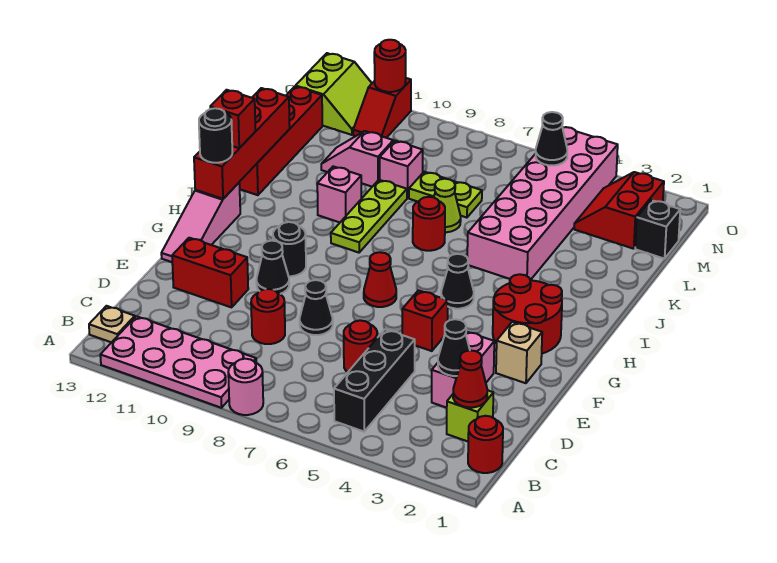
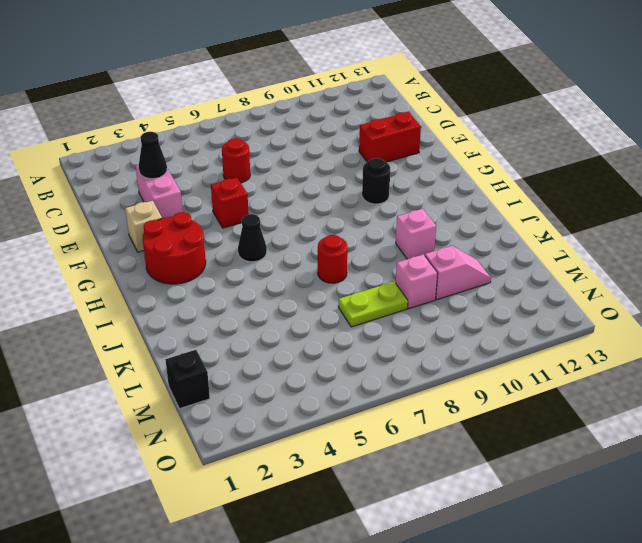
none -> pink 1x1 round brick [228,359,263,415]
none -> pink 2x4 plate [100,316,256,408]
none -> red 1x1 round brick [468,416,503,473]
none -> black 1x3 brick [334,329,415,432]

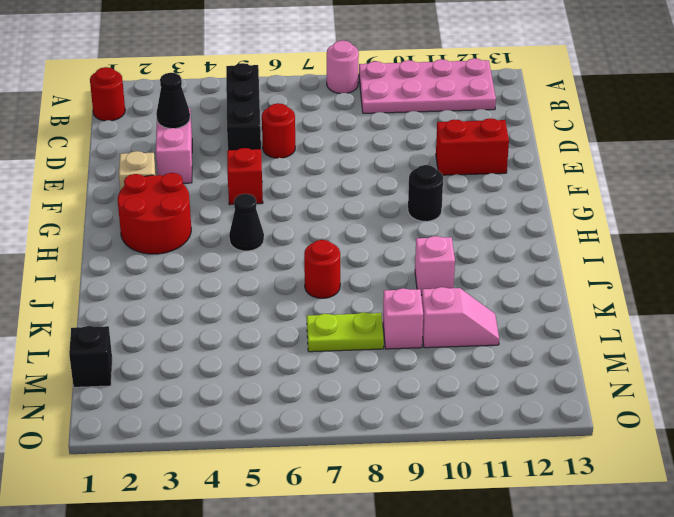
none -> tan 1x1 plate [89,306,135,342]
none -> lime 1x1 brick [447,390,493,441]
none -> red 1x1 round brick [251,289,285,344]
none -> black 1x1 cone [300,280,333,335]

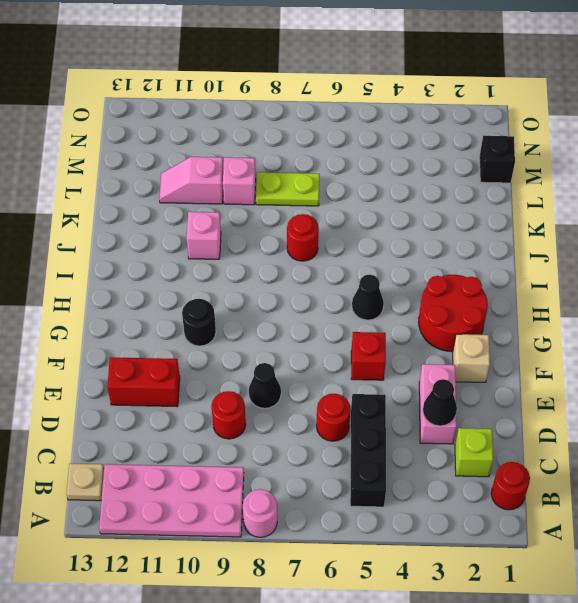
none -> black 1x1 cone [256,241,289,294]
none -> pink 1x3 slope [161,183,240,262]
none -> red 1x1 cone [364,252,396,307]
none -> lime 1x3 plate [331,180,407,253]

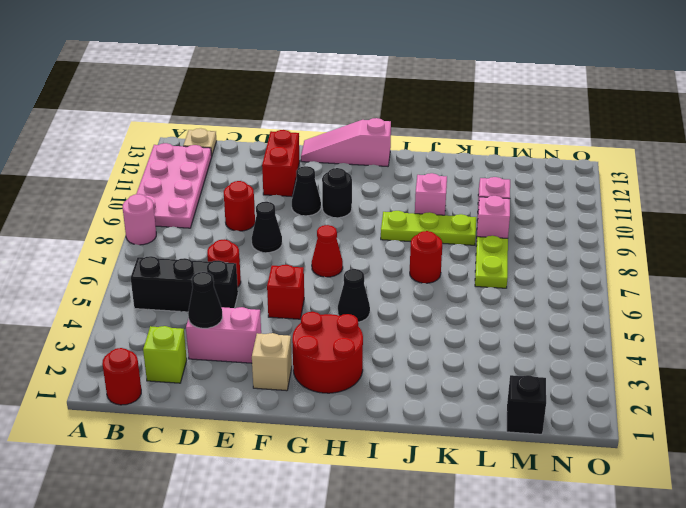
none -> pink 2x6 brick [467,127,618,280]
none -> red 1x4 brick [239,86,322,195]
none -> lime 1x1 cone [434,179,461,232]
none -> red 2x2 slope [574,172,664,249]

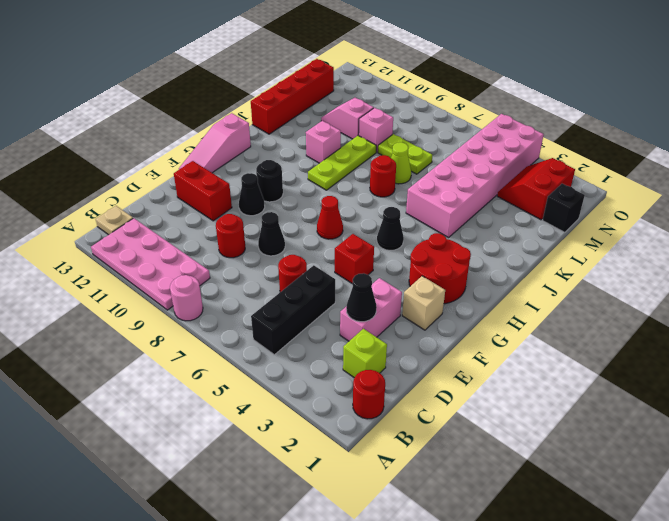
none -> red 1x2 slope [353,78,411,138]
none -> lime 2x2 slope [296,53,372,135]
none -> red 1x1 cone [453,350,487,408]
none -> red 1x4 brick [194,88,290,199]

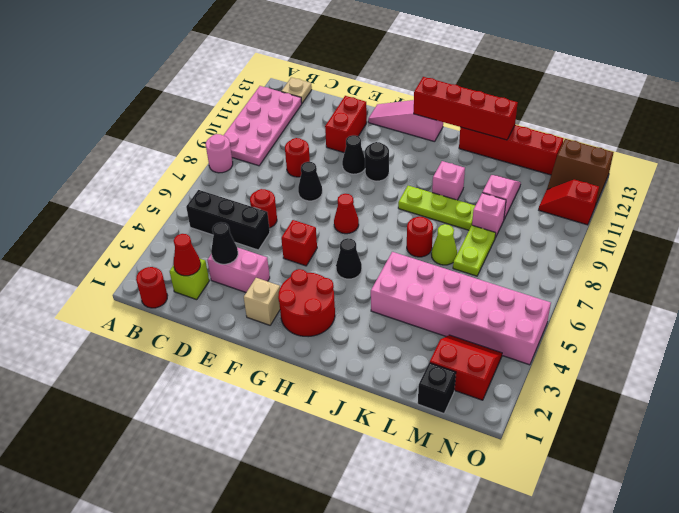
brown 2x2 slope [547,139,614,206] -> lime 2x2 slope [296,53,372,135]
none -> black 1x1 cone [536,112,567,165]
none -> red 1x1 round brick [374,40,406,92]
none -> black 1x1 round brick [199,108,232,163]
none -> red 1x1 brick [210,90,255,148]

